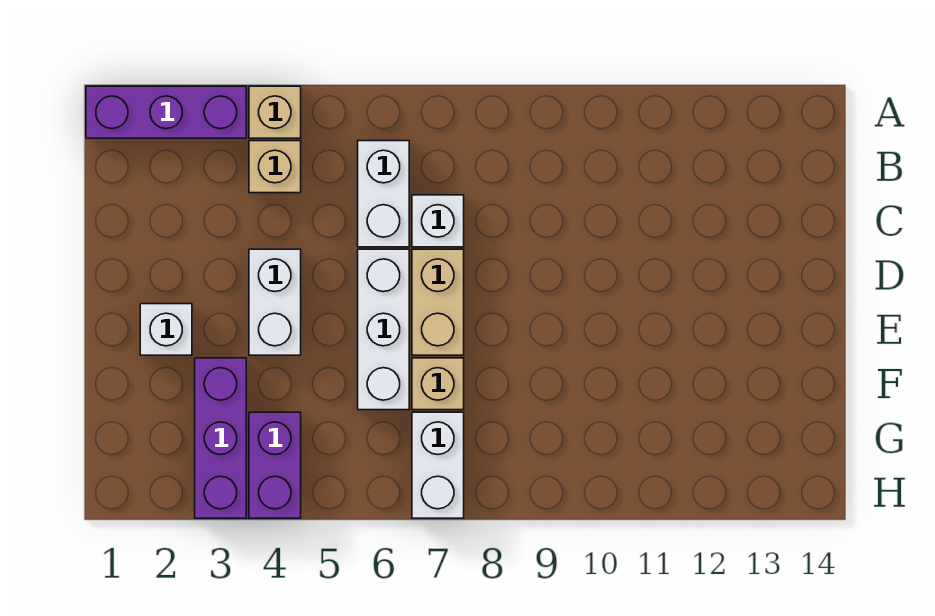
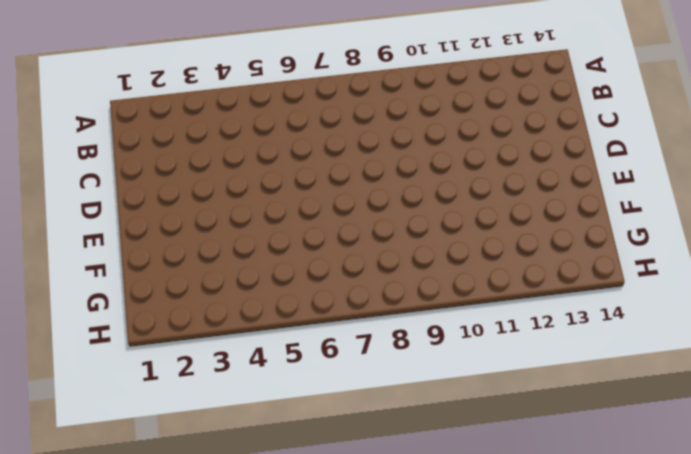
none -> purple 1x3 brick [86,86,246,138]
none -> tan 1x1 brick [249,86,301,138]
none -> tan 1x1 brick [249,141,301,193]

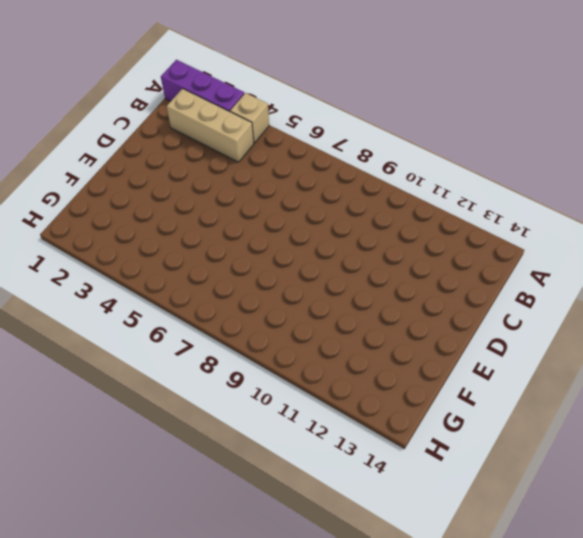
tan 1x3 brick [167,89,254,162] -> tan 1x1 brick [249,141,301,193]
none -> white 1x2 brick [358,141,409,247]
none -> white 1x1 brick [412,195,464,247]
none -> white 1x2 brick [249,249,301,355]

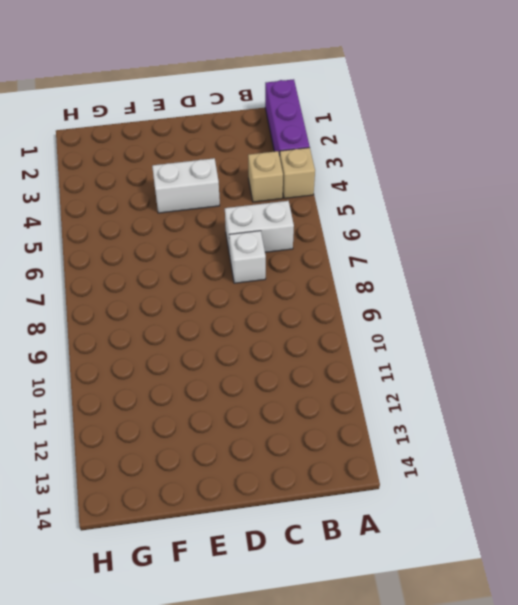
none -> white 1x3 brick [358,249,409,410]
none -> tan 1x2 brick [412,249,464,355]
none -> white 1x1 brick [140,304,192,355]

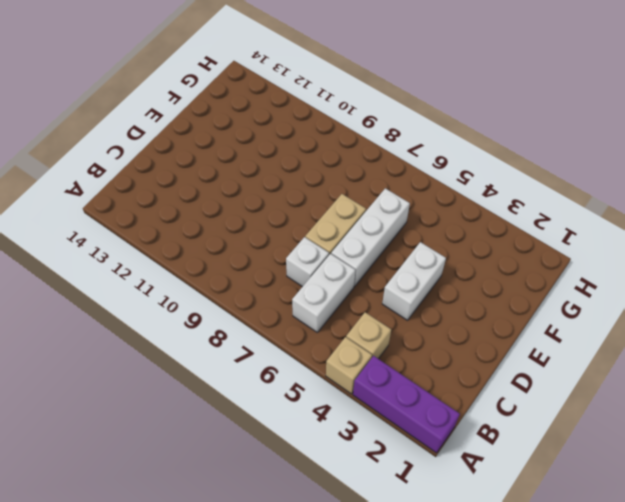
none -> white 1x1 brick [140,304,192,355]
none -> purple 1x3 brick [195,358,246,518]
none -> tan 1x1 brick [412,358,464,410]

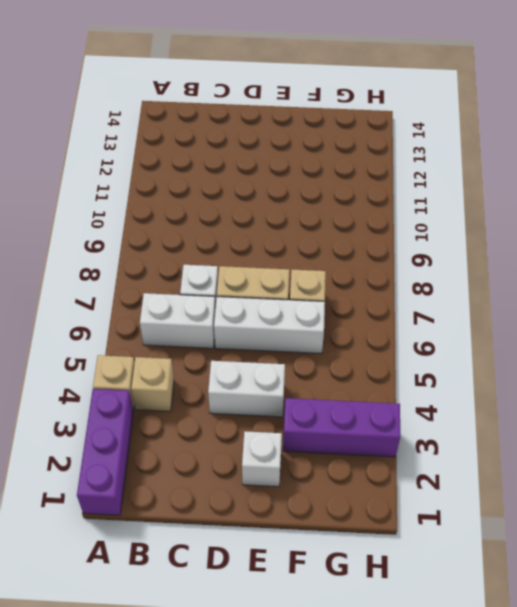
none -> purple 1x2 brick [249,412,301,518]
none -> white 1x2 brick [412,412,464,518]

